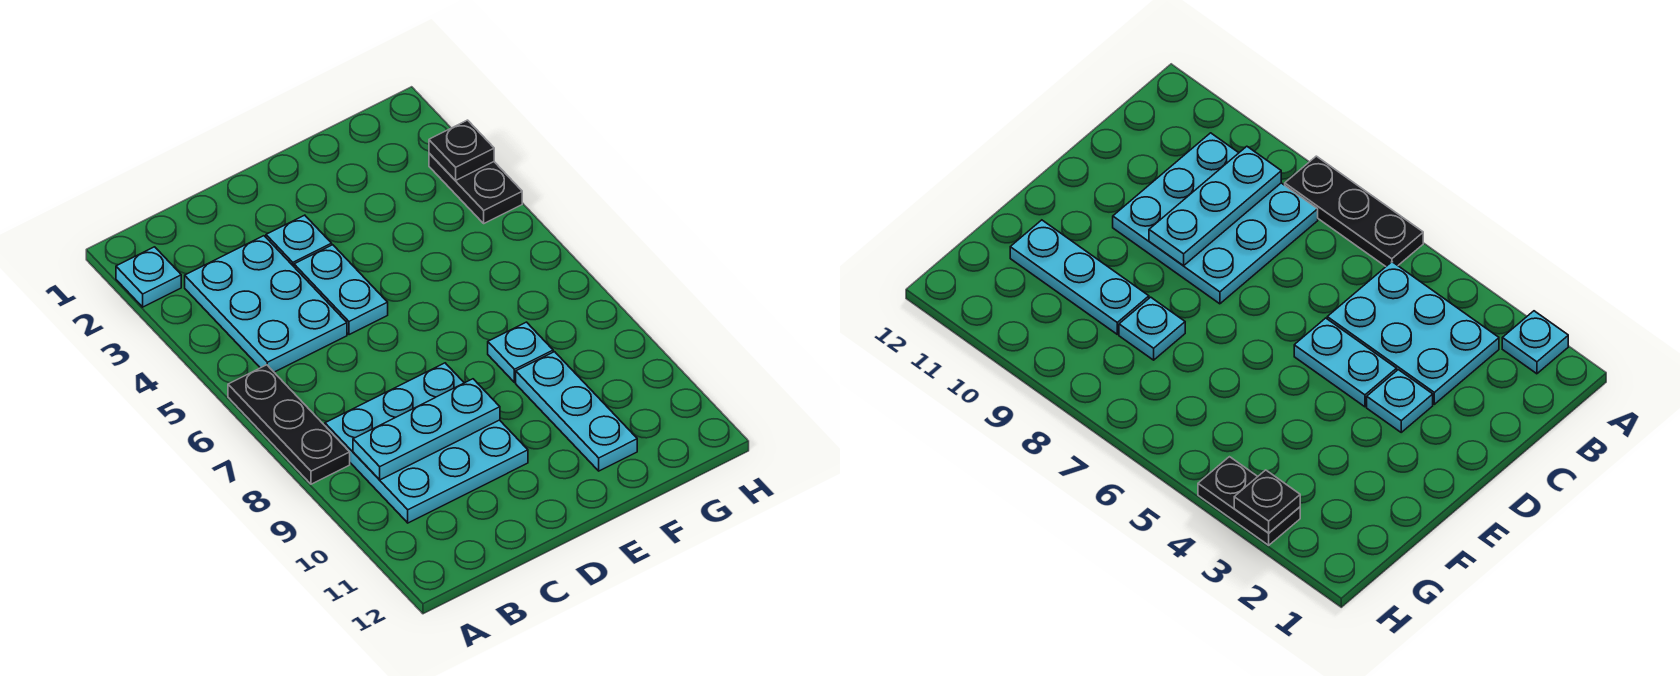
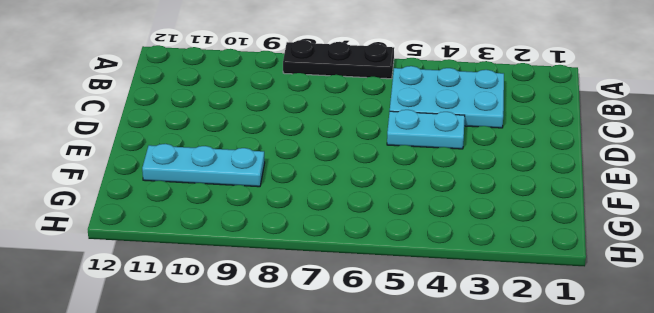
none -> cyan 1x1 plate [116,247,181,307]
none -> cyan 3x3 plate [325,363,528,523]

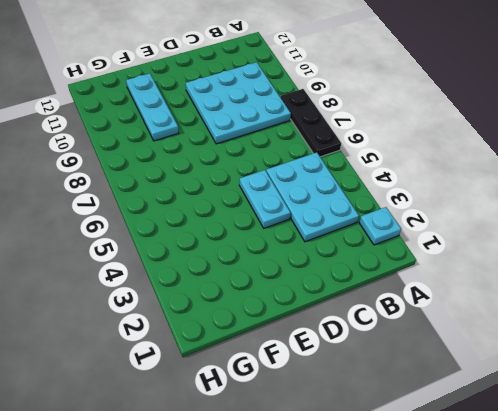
none -> cyan 1x1 plate [266,215,332,266]
none -> cyan 1x1 plate [488,322,553,383]

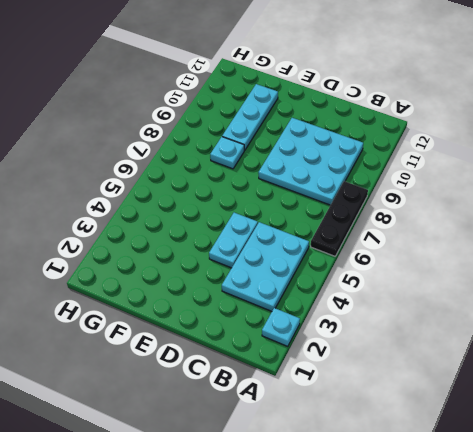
none -> cyan 1x1 plate [266,215,332,266]
none -> black 1x2 plate [429,153,522,223]

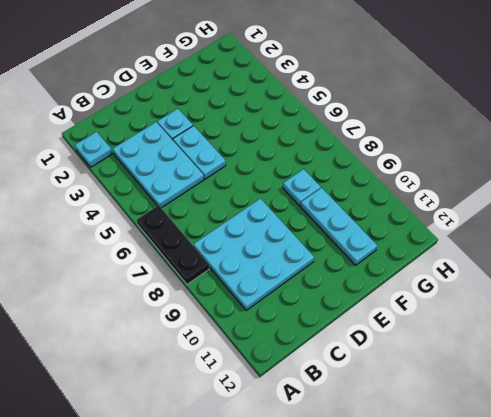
none -> black 1x2 plate [429,153,522,223]
none -> cyan 1x3 plate [353,379,500,480]

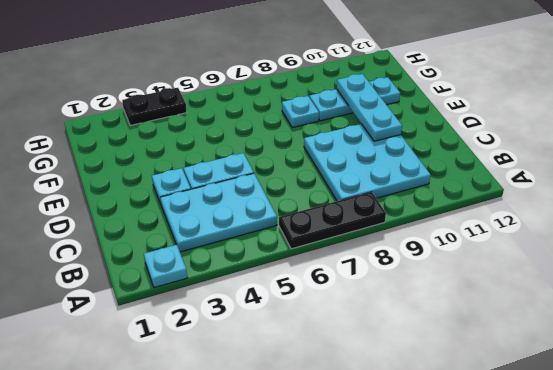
cyan 1x3 plate [337,74,402,141] -> cyan 1x3 plate moved to [353,379,500,480]
none -> black 1x1 plate [429,120,494,181]

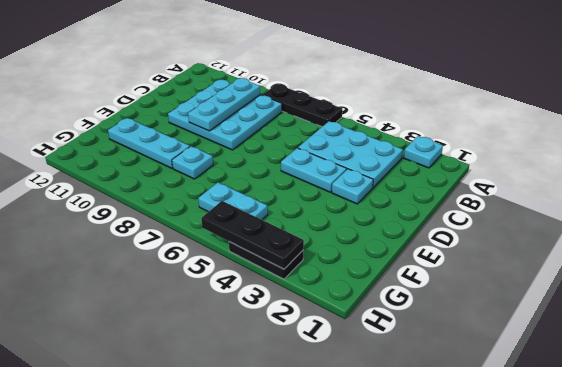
cyan 1x2 plate [198,183,268,220] -> none
black 1x3 plate [201,201,304,269] -> black 1x1 plate [429,120,494,181]

